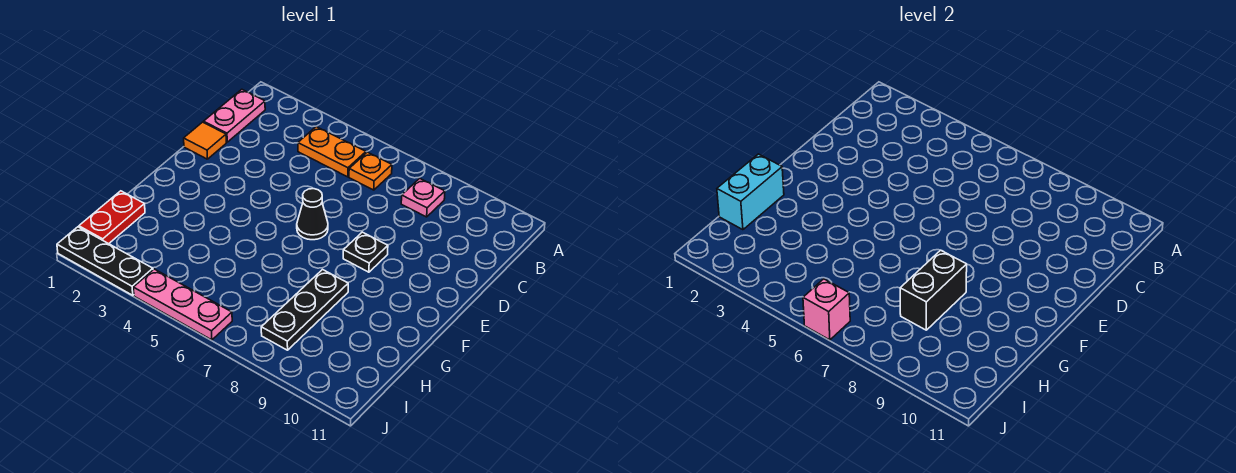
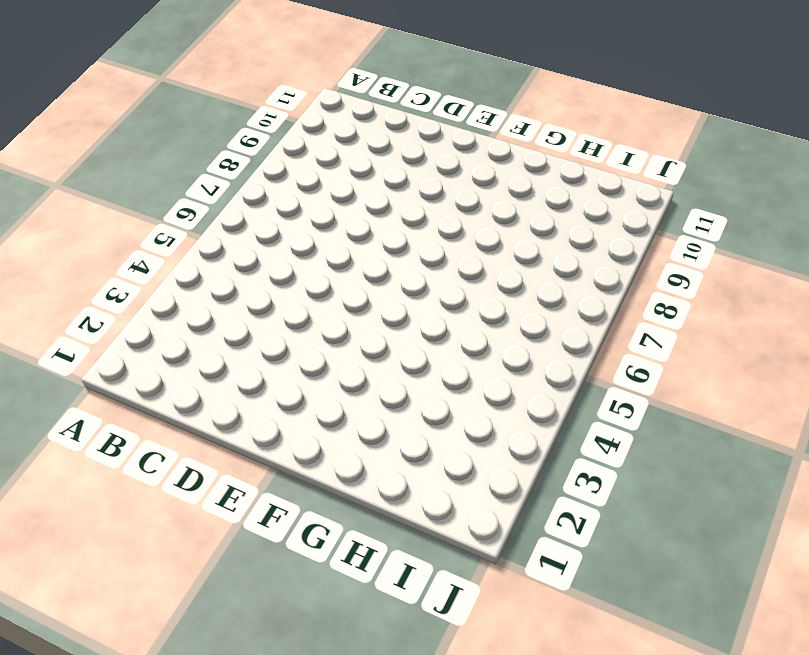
none -> pink 1x2 plate [204,89,265,142]
none -> orange 1x2 plate [298,127,366,177]
none -> orange 1x1 plate [349,152,392,190]

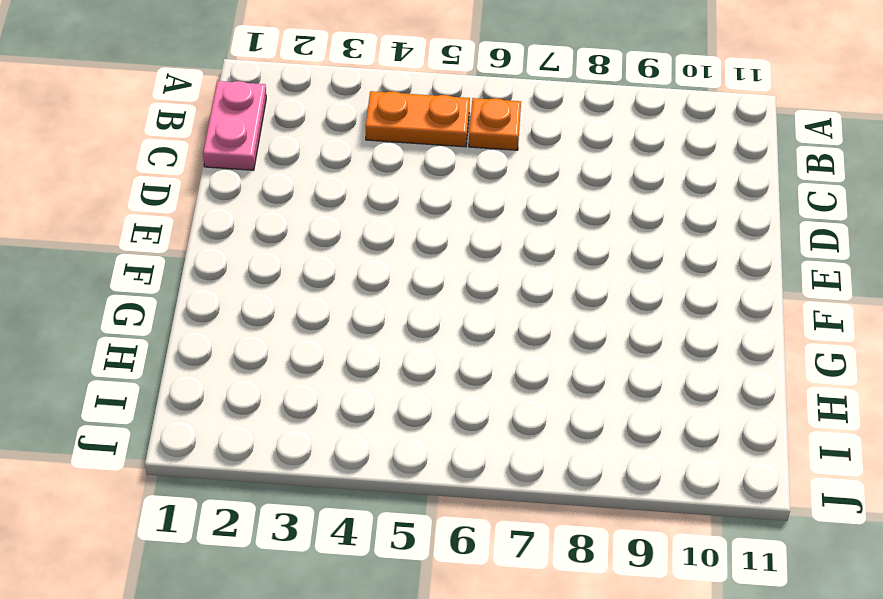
none -> pink 1x1 plate [401,178,445,217]
none -> orange 1x1 tile [184,122,226,159]
none -> black 1x1 cone [297,189,328,240]

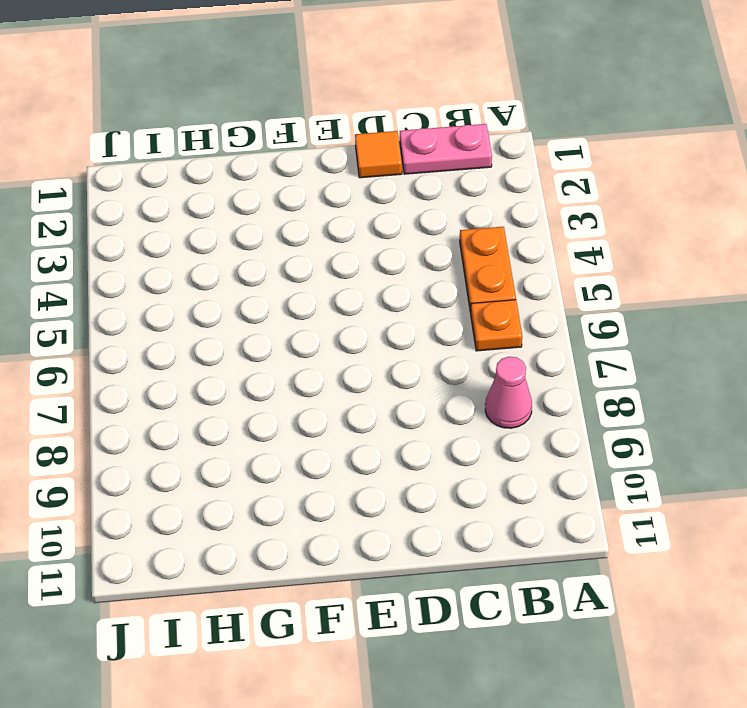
pink 1x1 cone [485,357,532,428] -> pink 1x1 plate [401,178,445,217]
none -> black 1x1 cone [297,189,328,240]
none -> black 1x1 plate [343,232,388,272]
none -> black 1x3 plate [261,270,348,350]

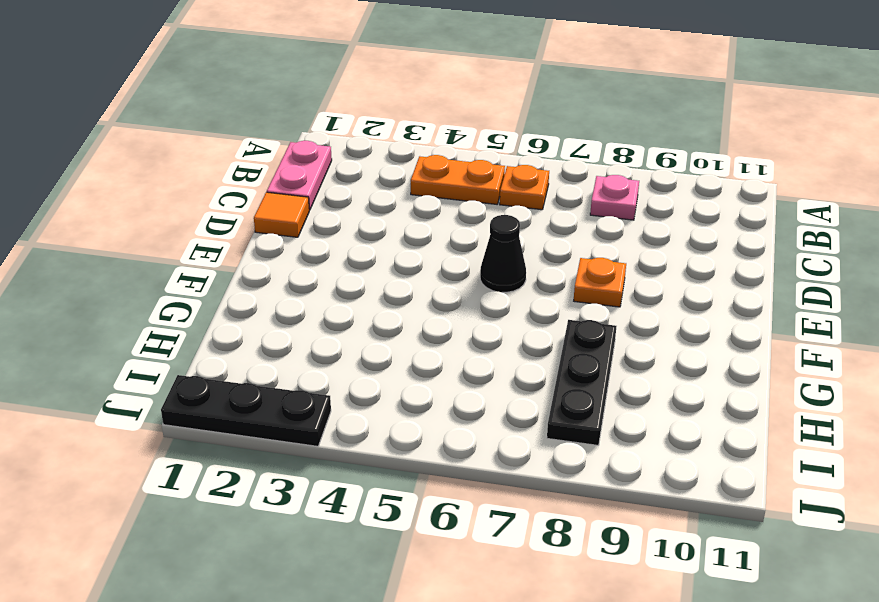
orange 1x1 plate [574,258,626,307] -> black 1x1 plate [343,232,388,272]
none -> red 1x2 plate [79,191,145,244]
none -> pink 1x3 plate [133,269,232,340]
none -> cyan 1x2 brick [717,154,784,230]

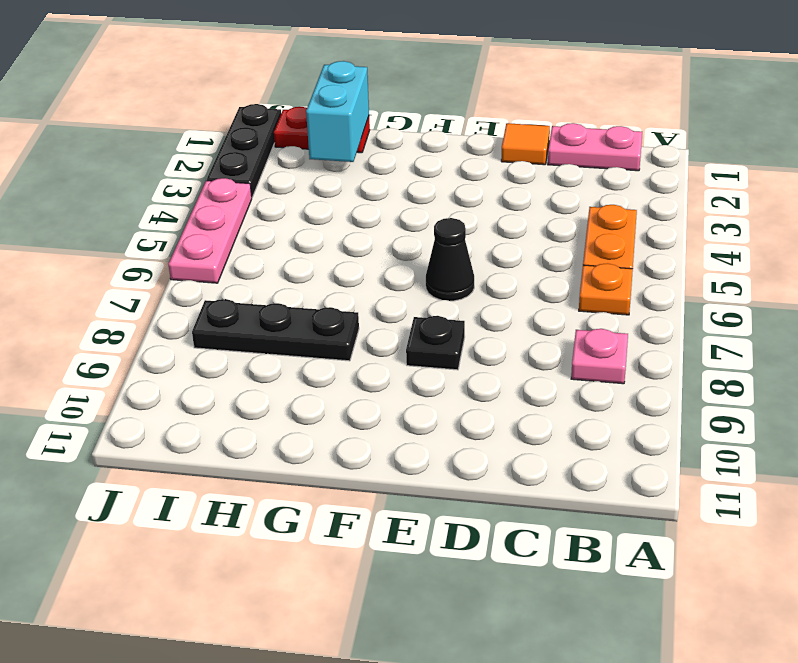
cyan 1x2 brick [306,61,369,162] -> cyan 1x2 brick turned to [717,154,784,230]
none -> black 1x2 brick [900,250,967,330]
none -> pink 1x1 brick [803,279,850,340]

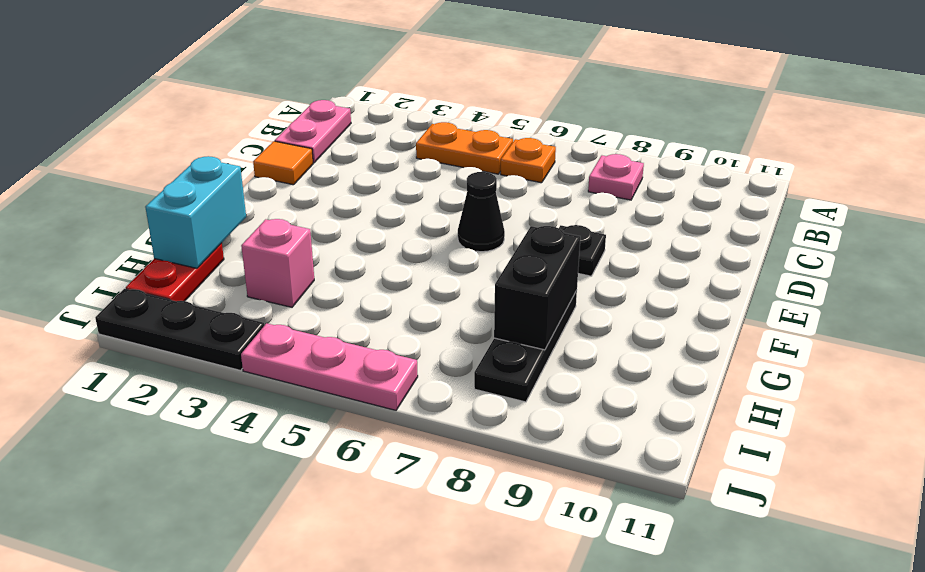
pink 1x1 brick [241,219,314,307] -> pink 1x1 brick moved to [803,279,850,340]

